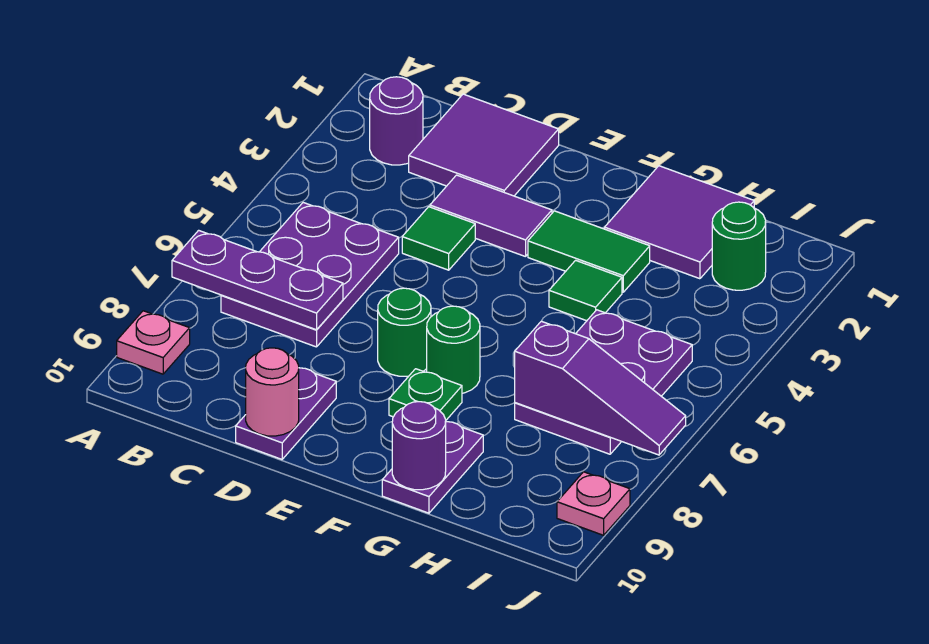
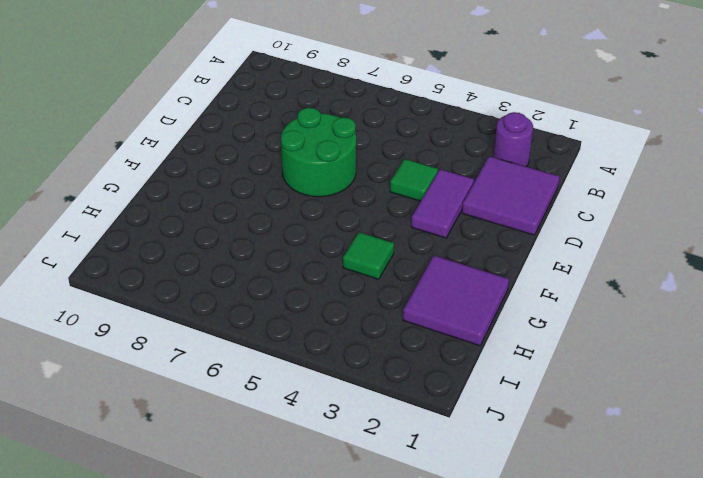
green 2x2 round brick [281,108,356,197] -> green 1x1 round brick [378,288,431,377]
none -> pink 1x1 plate [117,311,190,374]
none -> purple 2x3 plate [221,203,399,347]
none -> purple 1x2 plate [236,368,336,459]

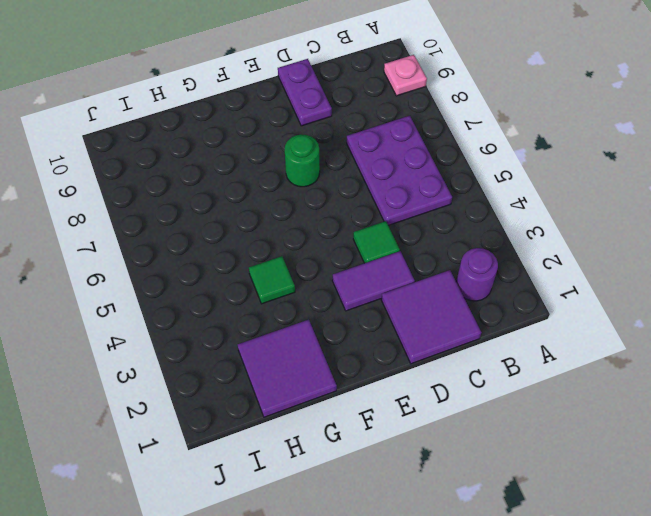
none -> green 1x2 tile [528,211,650,292]
none -> green 1x1 round brick [427,306,480,393]
none -> green 1x1 plate [389,369,462,420]

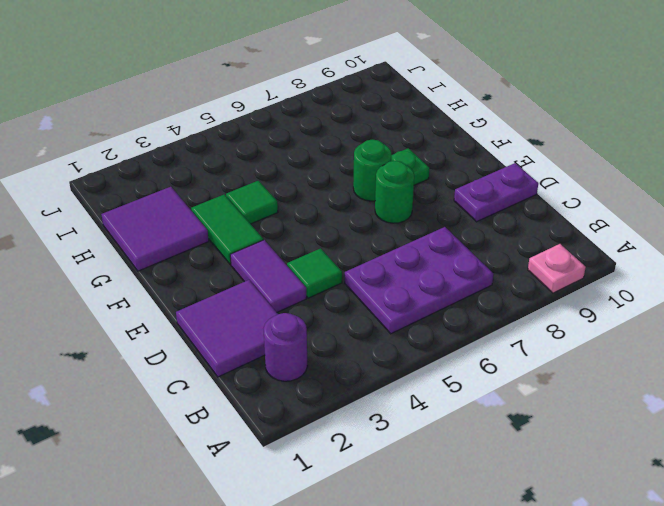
none -> purple 1x2 plate [382,422,483,513]
none -> purple 2x3 plate [515,310,692,454]
none -> green 1x1 round brick [712,202,766,290]

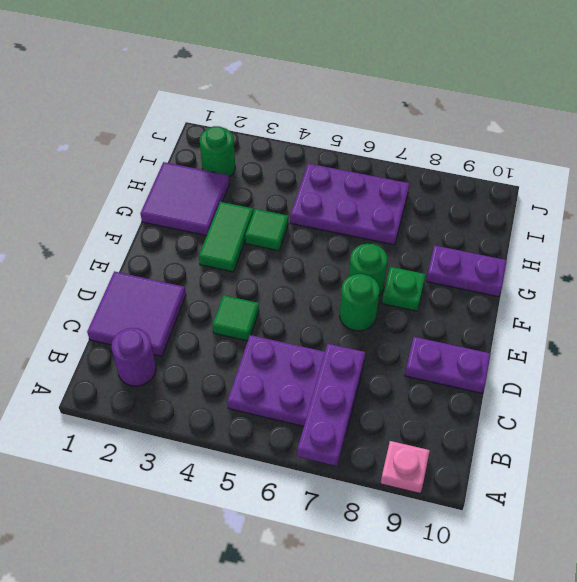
none -> purple 1x2 tile [430,175,552,257]
none -> pink 1x1 plate [557,472,630,535]
none -> pink 1x1 round brick [246,348,299,436]

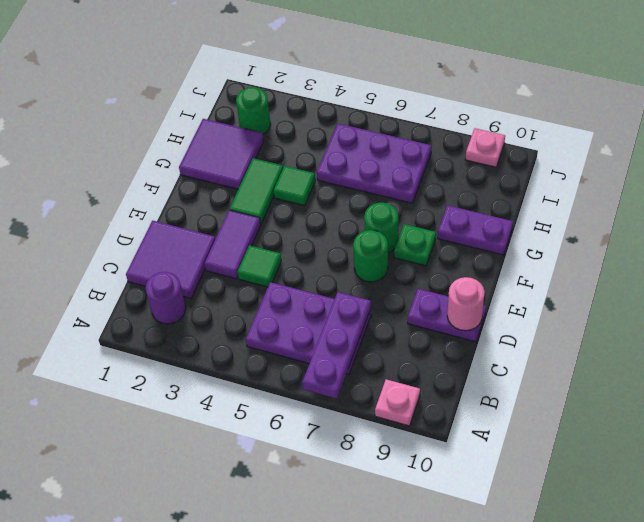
none -> purple 1x1 round brick [392,402,446,490]
none -> purple 1x3 slope [515,321,686,455]

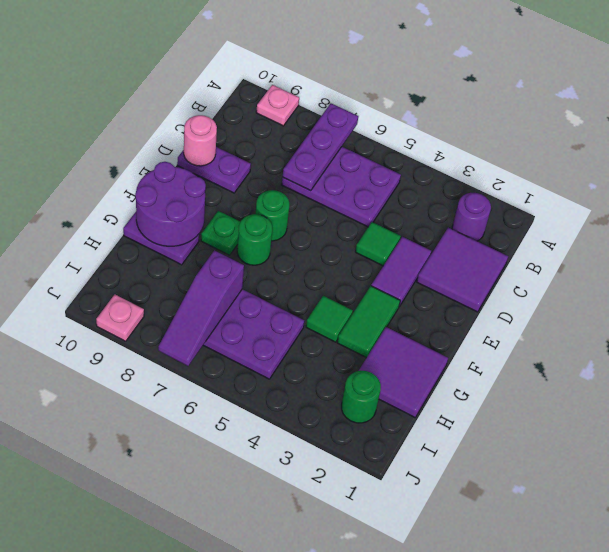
purple 2x2 round brick [135,162,206,246] -> purple 1x1 round brick [392,402,446,490]

